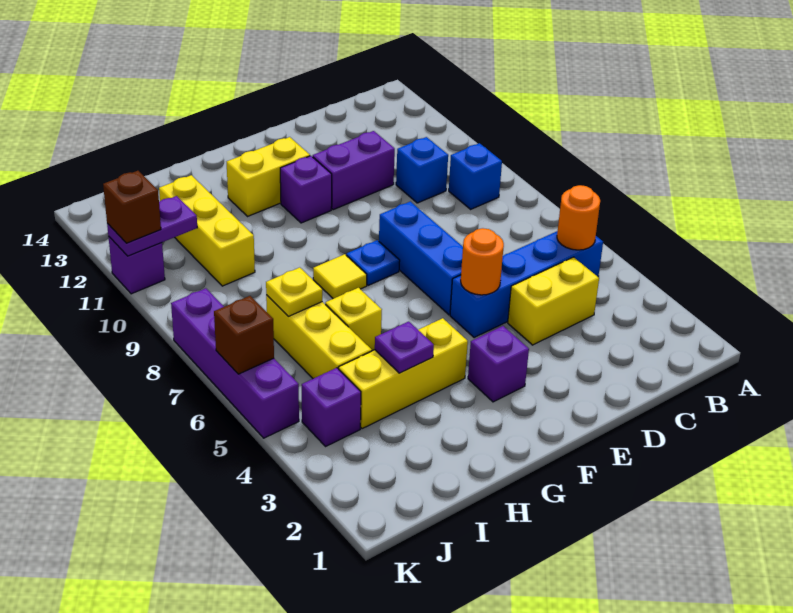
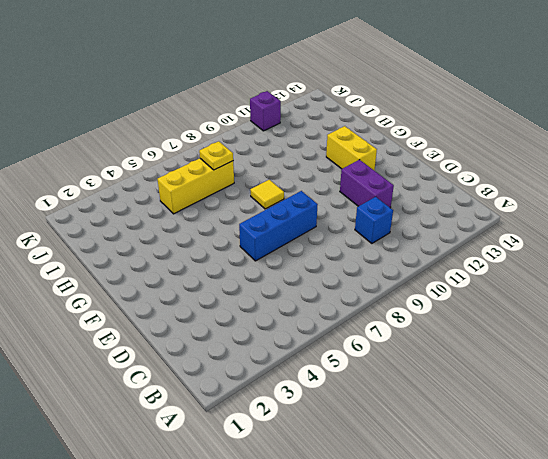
none -> blue 1x4 brick [450,231,603,338]
none -> blue 1x1 brick [449,143,502,209]
none -> yellow 1x2 brick [508,257,599,345]

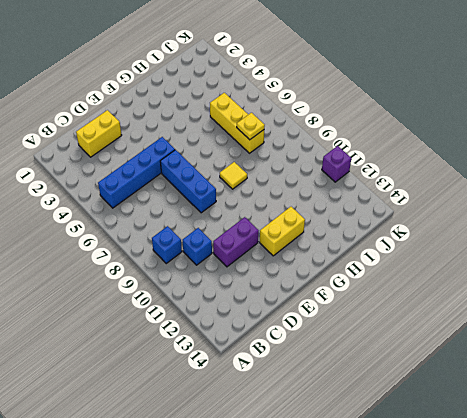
yellow 1x2 brick [76,110,122,157] -> yellow 1x2 brick moved to [508,257,599,345]
none -> purple 1x1 brick [468,326,529,402]
none -> blue 1x1 plate [346,240,400,286]
none -> purple 1x1 brick [280,156,332,223]

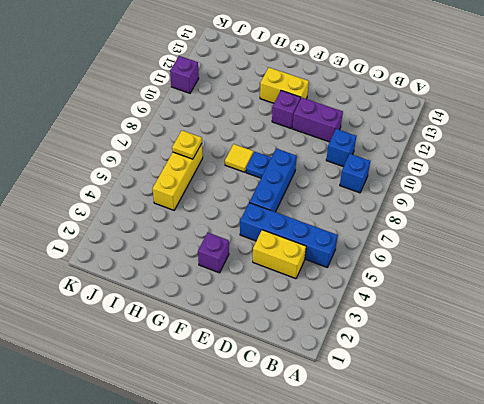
none -> yellow 1x3 brick [339,318,468,429]
none -> yellow 1x1 brick [325,288,382,351]
none -> yellow 1x3 brick [159,175,255,286]

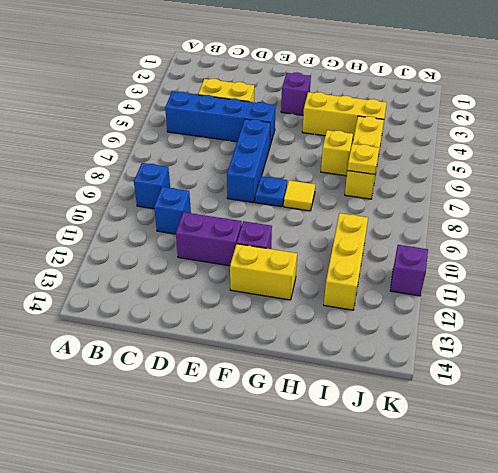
none -> purple 1x1 brick [302,368,361,446]
none -> purple 1x4 brick [171,288,299,438]
none -> orange 1x1 round brick [557,185,600,250]

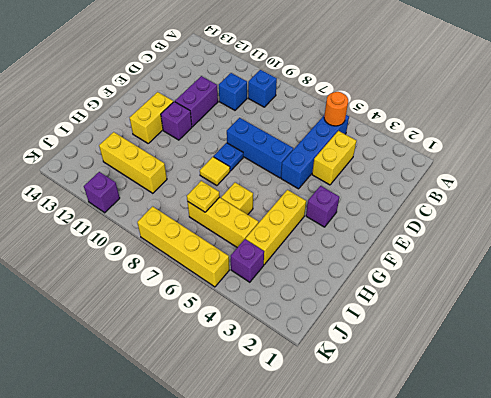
yellow 1x4 brick [137,206,229,287] -> purple 1x4 brick [171,288,299,438]
none -> orange 1x1 round brick [461,228,504,295]
none -> purple 1x1 plate [375,322,434,373]
none -> purple 1x2 plate [107,196,197,256]

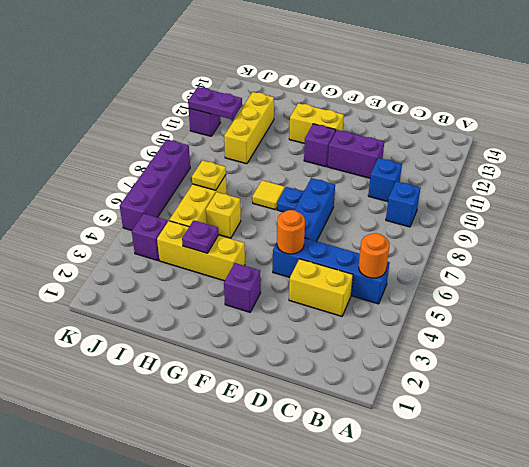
none -> brown 1x1 brick [214,296,274,374]
none -> brown 1x1 brick [103,171,161,243]

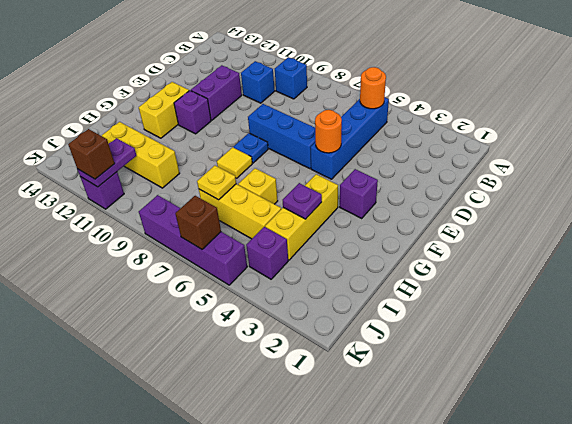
none -> yellow 1x2 brick [508,257,599,345]

